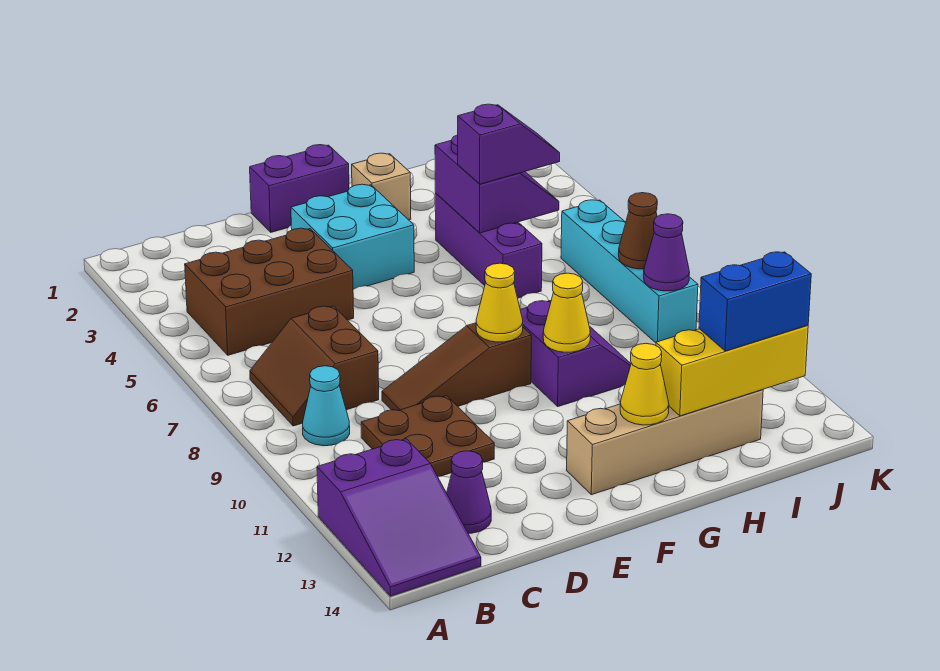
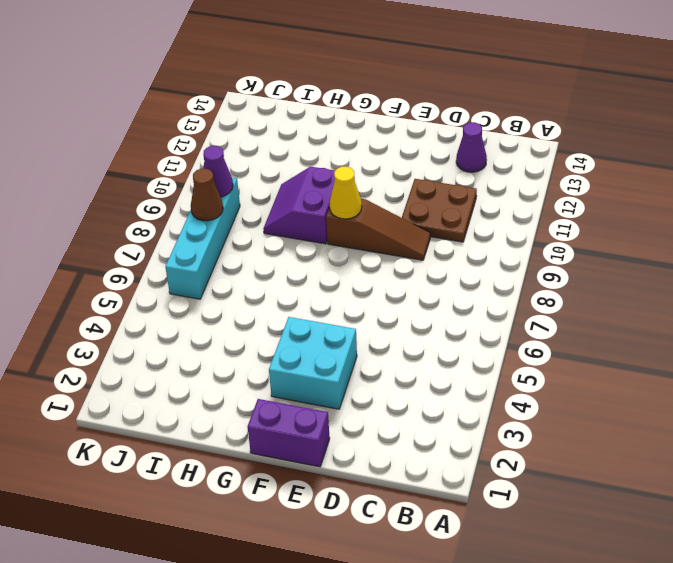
none -> purple 2x3 slope [317,439,481,596]
none -> brown 2x3 brick [185,228,354,355]
none -> brown 2x2 slope [250,306,379,426]

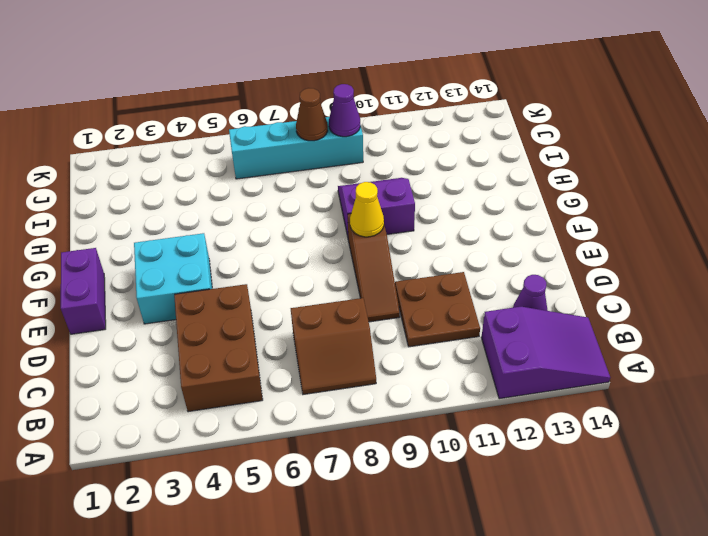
none -> cyan 1x1 cone [303,366,350,446]
none -> tan 1x4 brick [567,390,763,495]
none -> tan 1x1 brick [352,153,411,220]

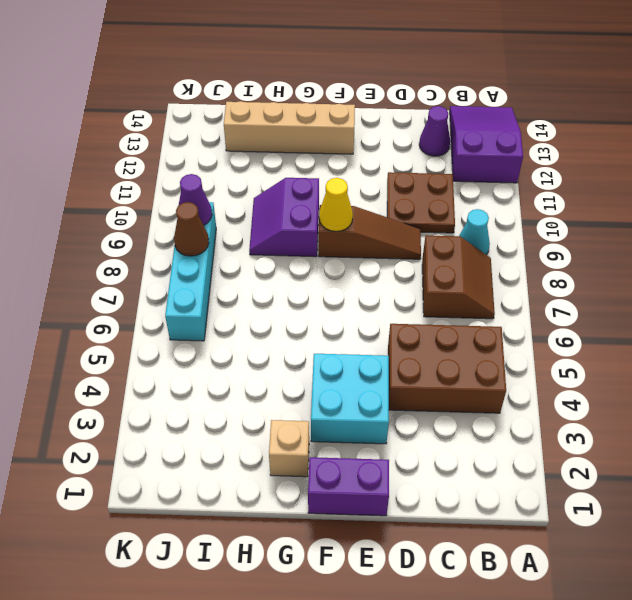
none -> purple 1x3 brick [435,193,542,298]
none -> yellow 1x1 cone [543,273,590,352]
none -> yellow 1x1 cone [620,343,669,425]

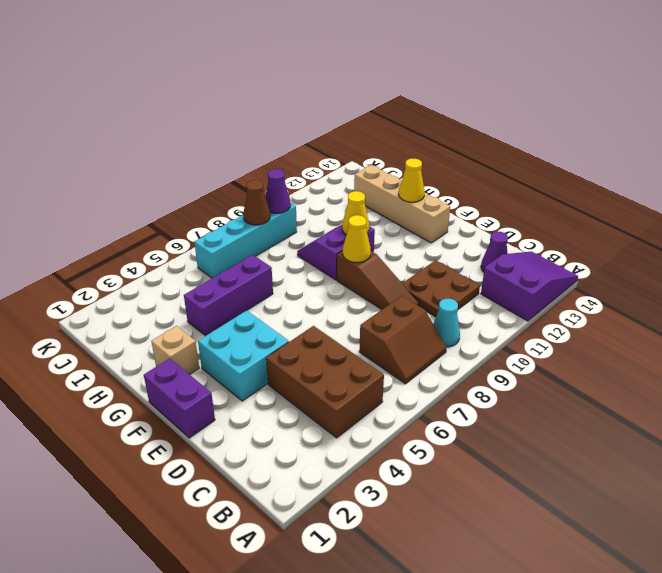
none -> purple 2x2 slope [435,135,559,233]
none -> yellow 1x3 brick [656,325,808,416]
none -> purple 1x2 slope [458,104,560,184]

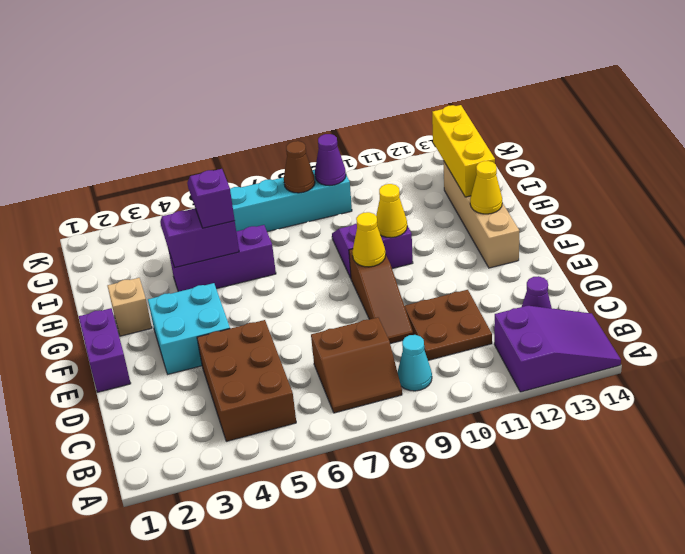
none -> blue 1x2 brick [699,252,811,351]

